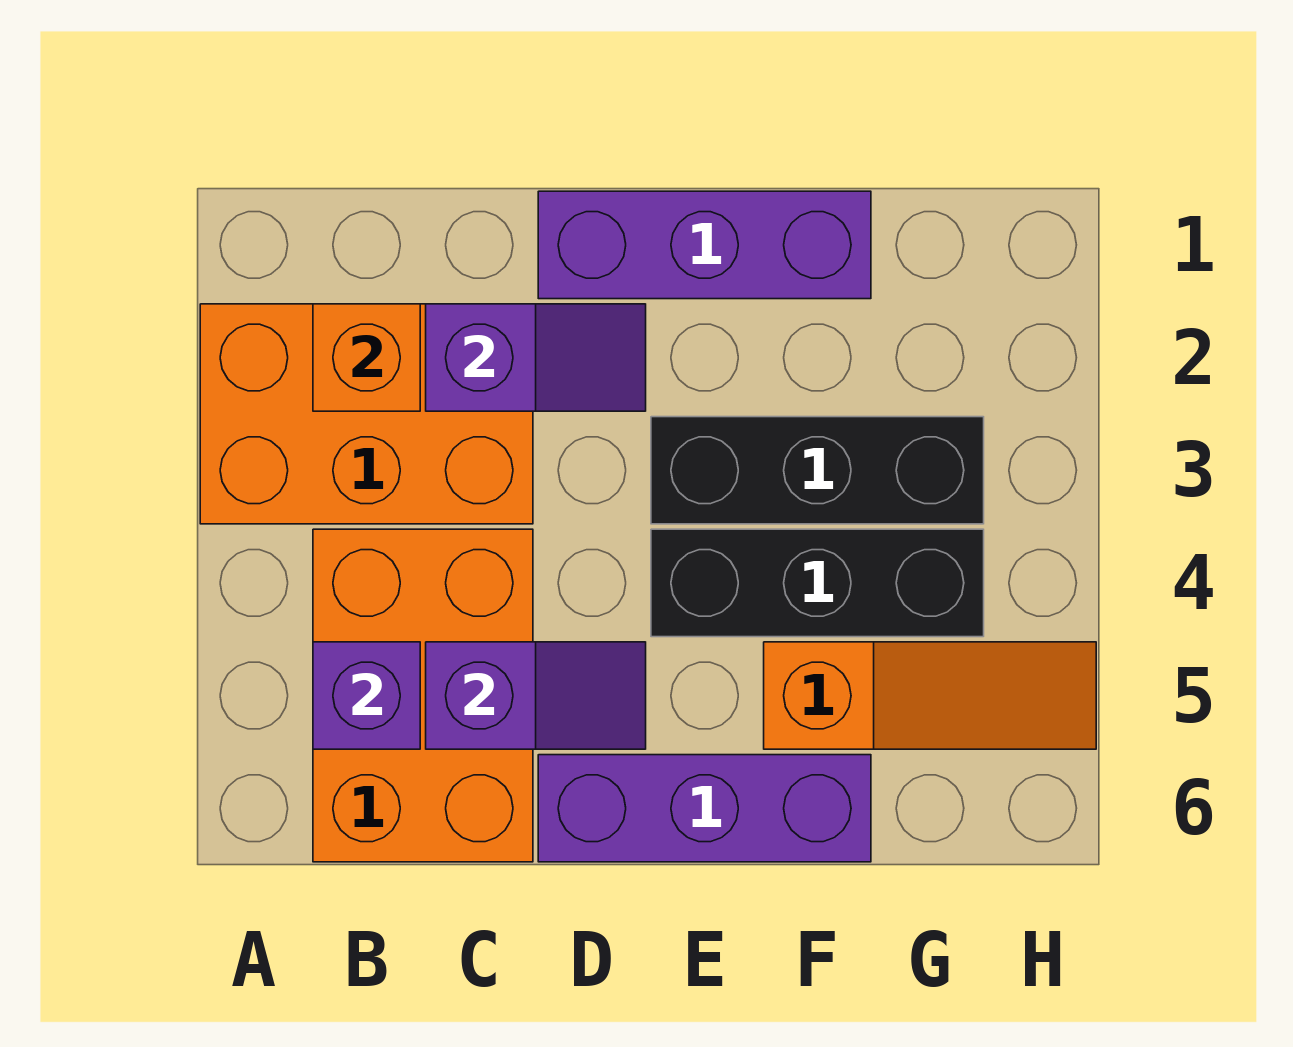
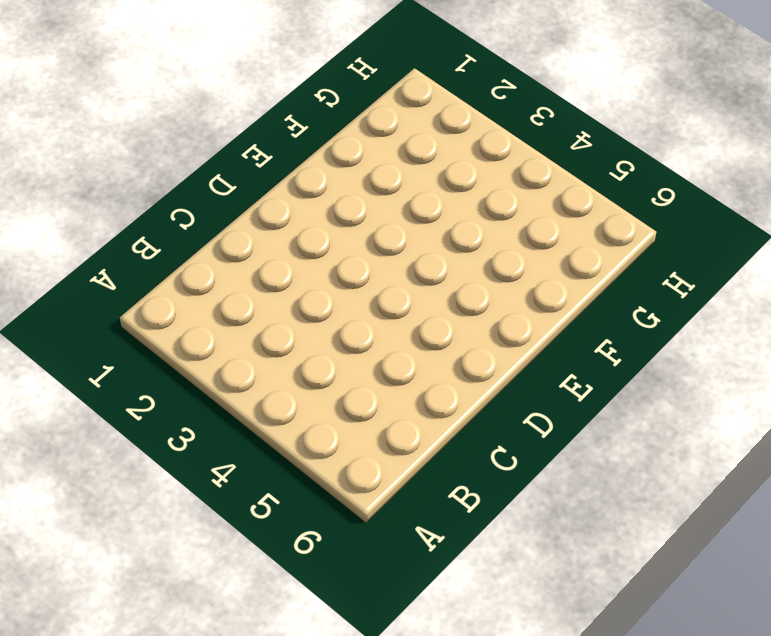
none -> orange 2x3 brick [200,304,533,524]
none -> orange 2x3 brick [313,529,533,862]

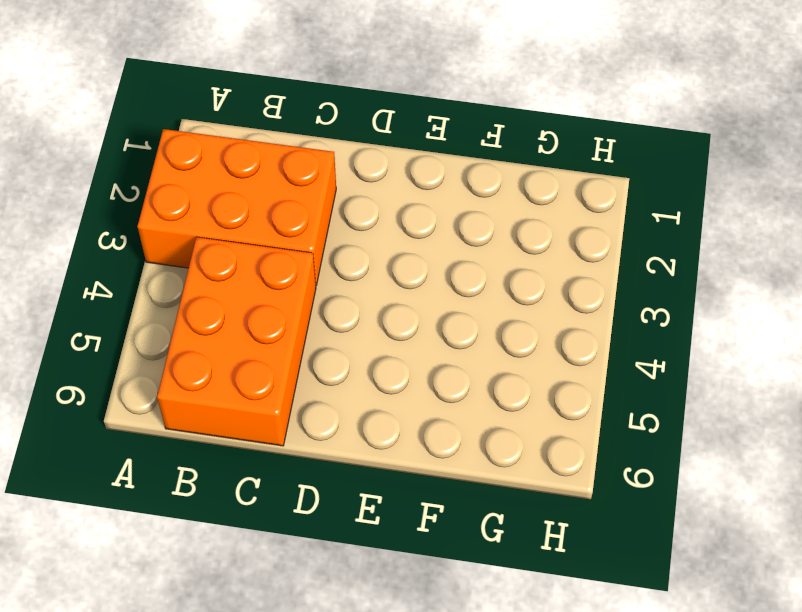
none -> purple 1x3 brick [538,191,871,299]
none -> purple 1x3 brick [538,755,871,862]

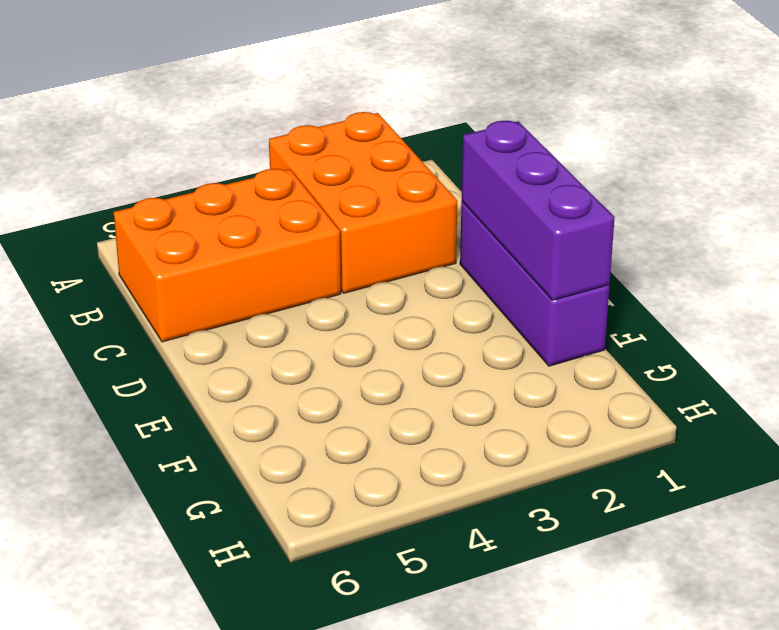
purple 1x3 brick [462,121,615,300] -> purple 1x3 brick moved to [538,755,871,862]
none -> black 1x3 brick [651,417,984,524]
none -> black 1x3 brick [651,529,984,637]

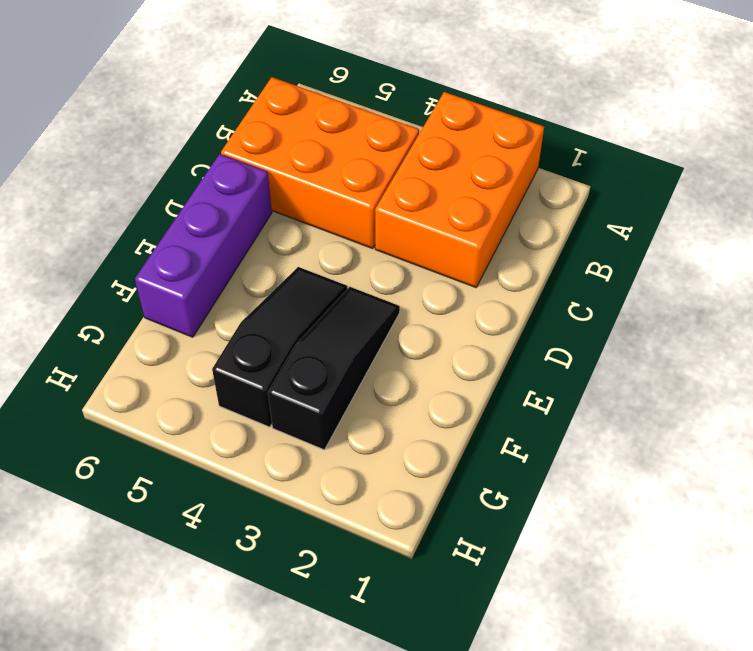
black 1x3 slope [268,287,400,450] -> black 1x3 brick [651,417,984,524]
black 1x3 slope [212,267,347,427] -> black 1x3 brick [651,529,984,637]
none -> purple 1x3 brick [538,191,871,299]
none -> orange 1x3 slope [764,642,1096,749]

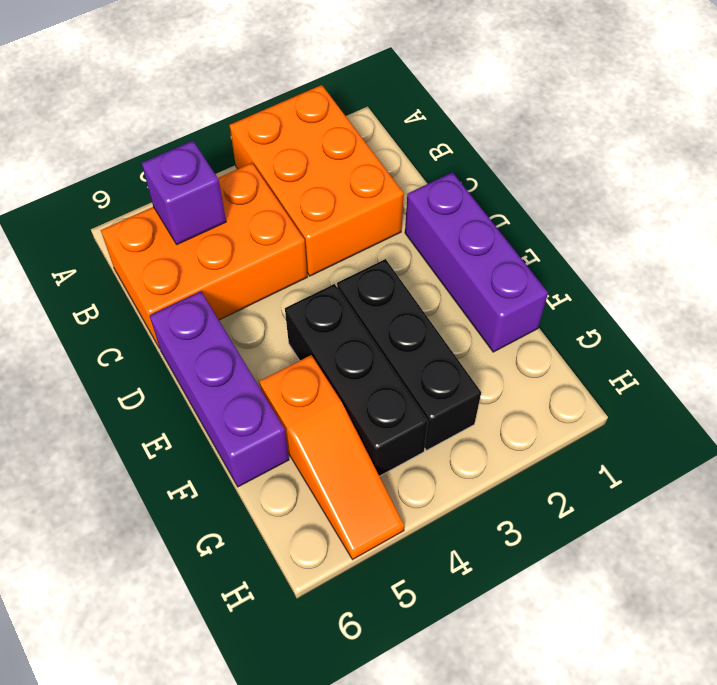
none -> orange 1x1 brick [313,304,420,411]
none -> purple 1x2 slope [426,304,646,411]

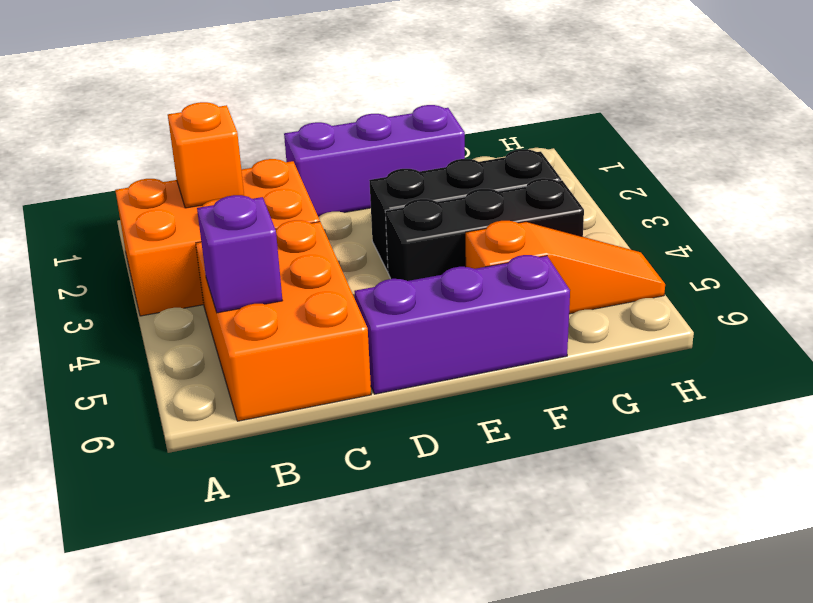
none -> purple 1x2 slope [426,304,646,411]
none -> purple 1x2 slope [426,642,646,749]

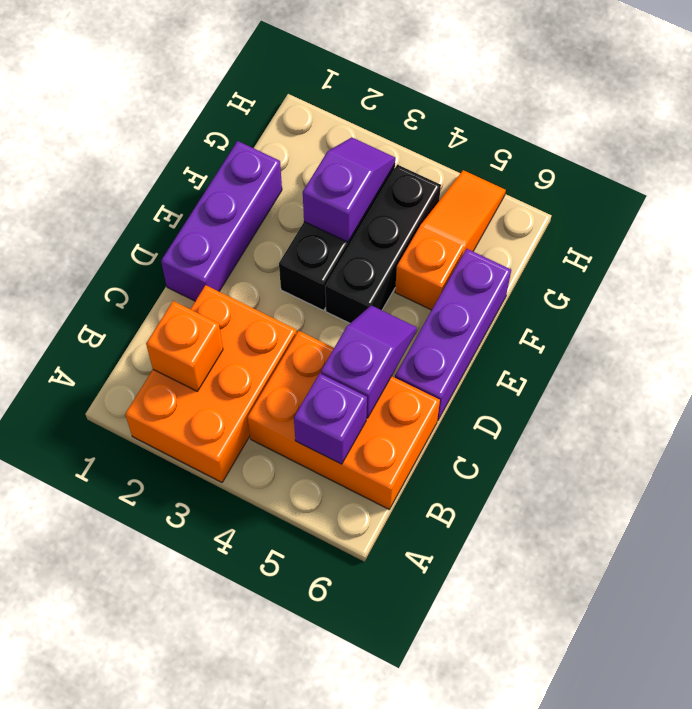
purple 1x2 slope [303,137,395,242] -> purple 1x2 slope moved to [426,304,646,411]

